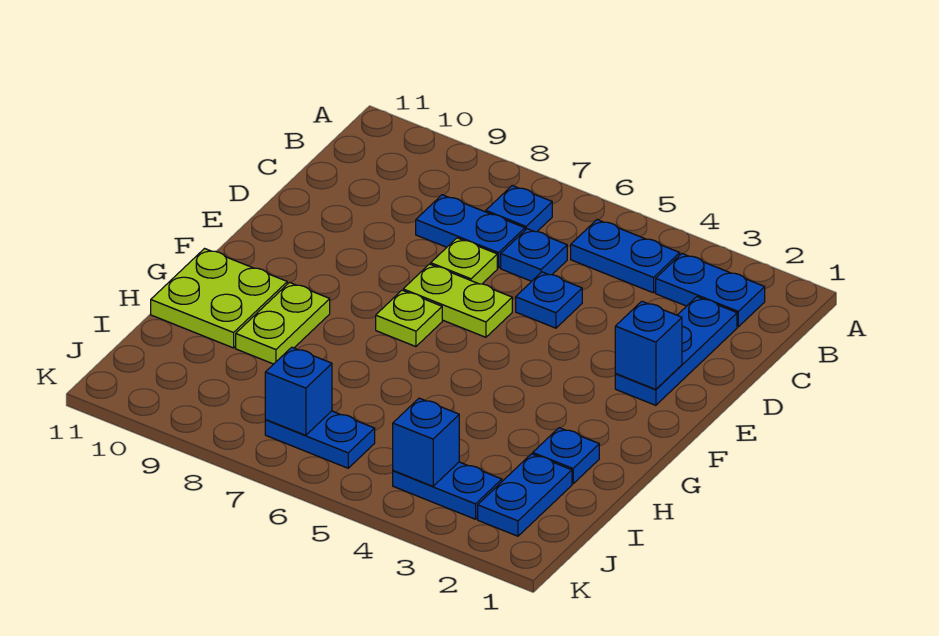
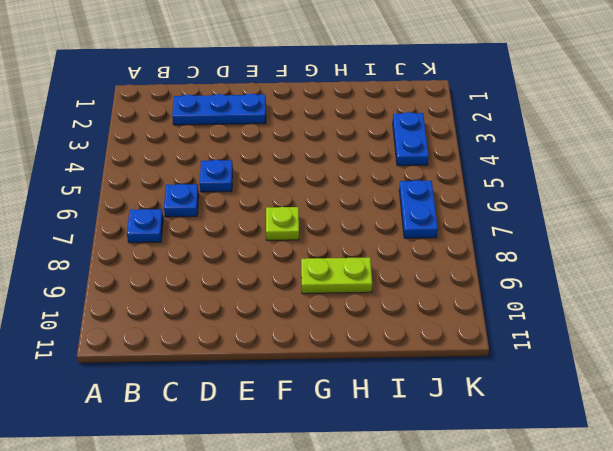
none -> blue 1x2 plate [656,254,765,327]
none -> blue 1x2 plate [571,220,680,293]
none -> blue 1x2 plate [416,195,525,268]

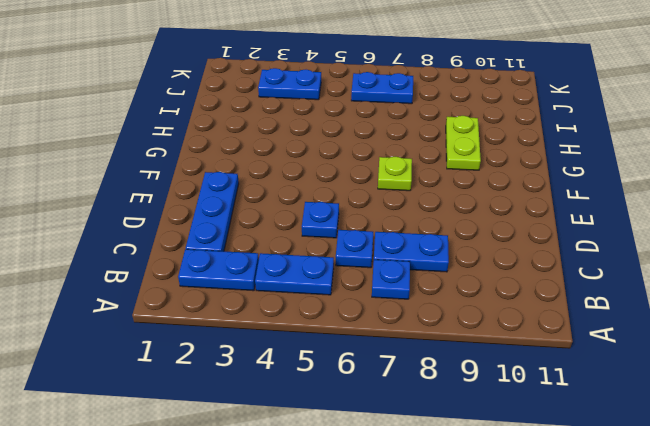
none -> lime 1x1 plate [431,238,497,284]
none -> lime 1x2 plate [403,264,512,337]
none -> lime 2x2 plate [151,249,287,348]

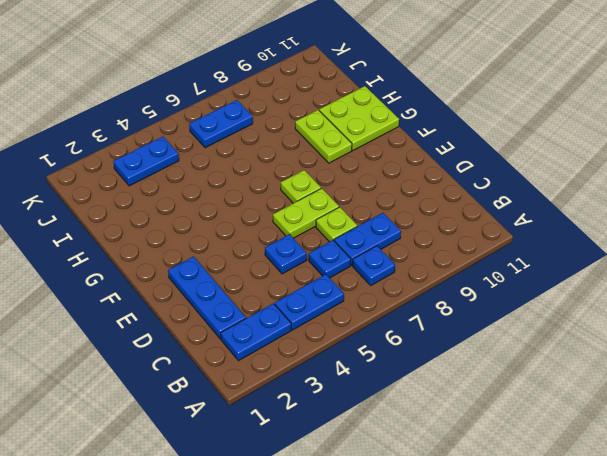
none -> blue 1x1 plate [533,428,599,484]
none -> blue 1x2 plate [478,454,572,536]
none -> blue 1x1 brick [615,301,682,389]

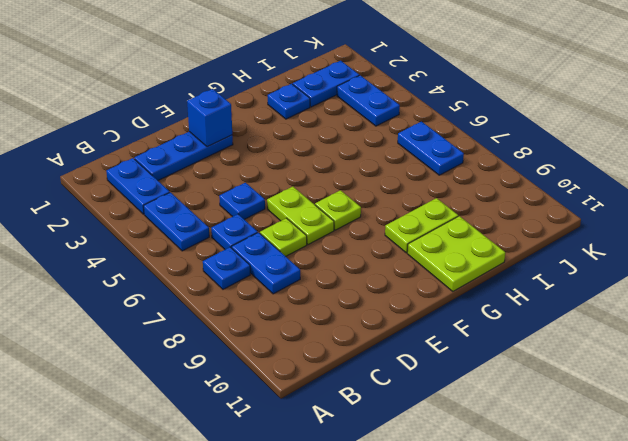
none -> blue 1x1 brick [393,398,459,486]
none -> blue 1x1 brick [265,347,332,435]

